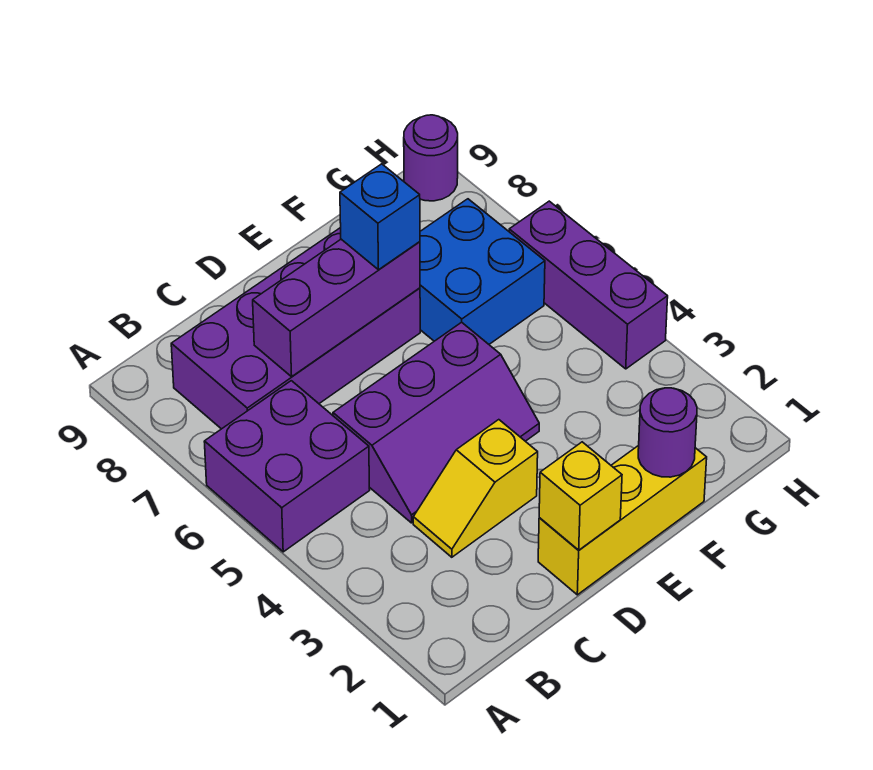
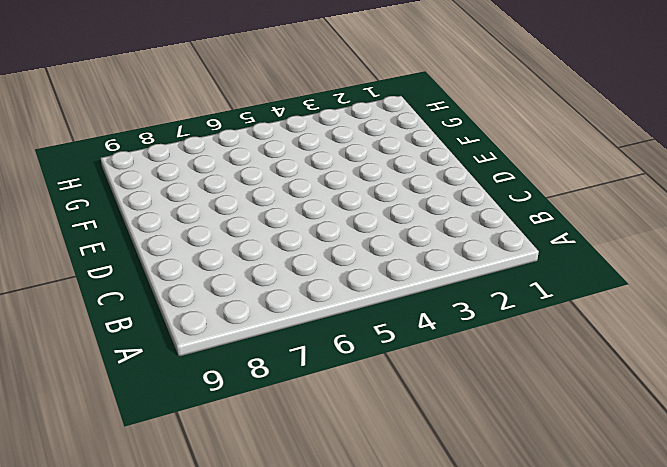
none -> purple 2x2 brick [204,381,370,552]
none -> purple 2x4 brick [171,228,420,429]
none -> yellow 1x2 slope [413,420,538,557]

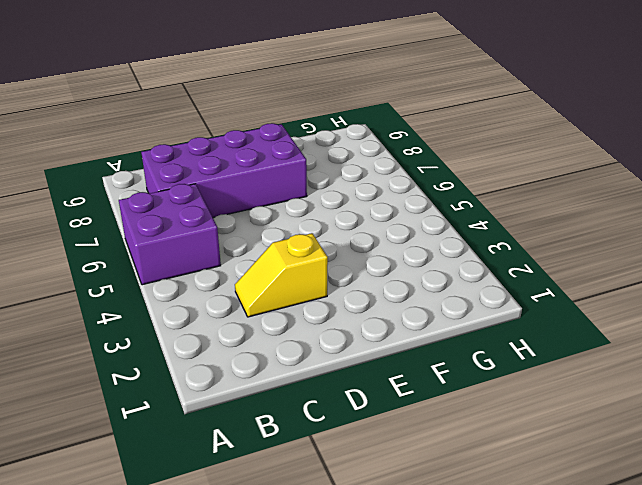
none -> purple 2x3 slope [333,322,539,523]
none -> yellow 1x3 brick [538,445,707,595]
none -> blue 2x2 brick [420,199,545,344]

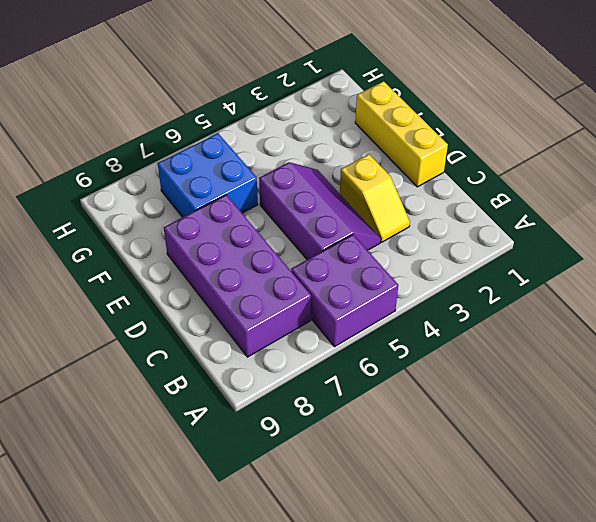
none -> purple 1x3 brick [509,201,668,369]
none -> purple 1x1 round brick [404,115,458,201]
none -> purple 1x3 brick [253,239,420,377]

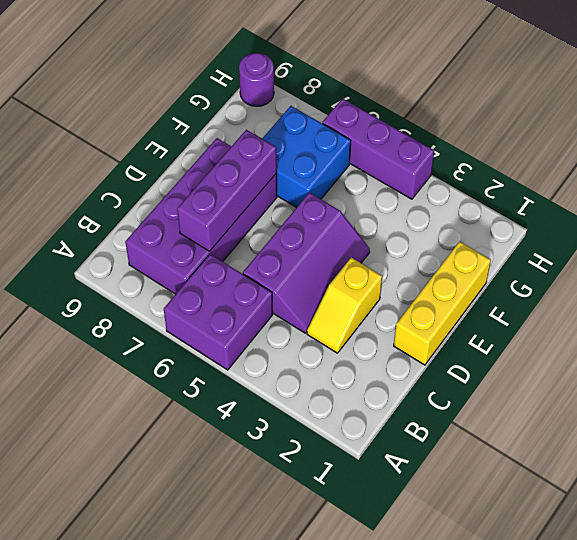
none -> yellow 1x1 brick [539,442,622,550]
none -> purple 1x1 round brick [638,388,697,477]
none -> blue 1x1 brick [340,164,420,270]

